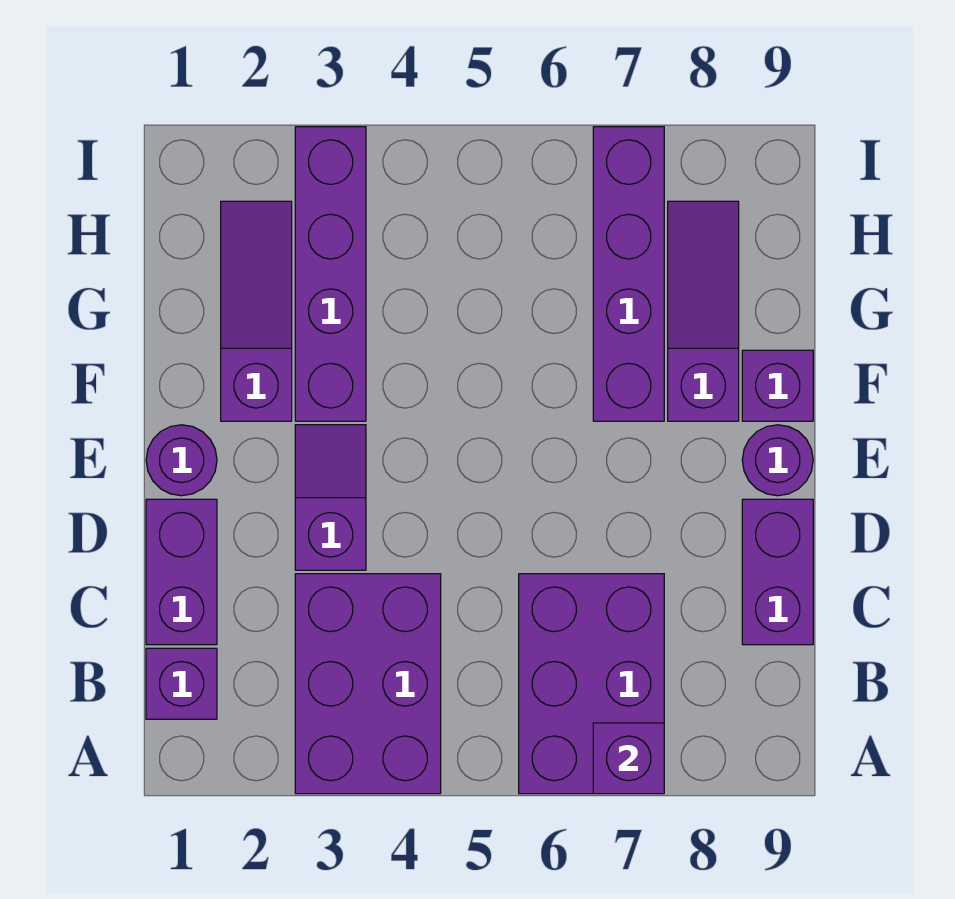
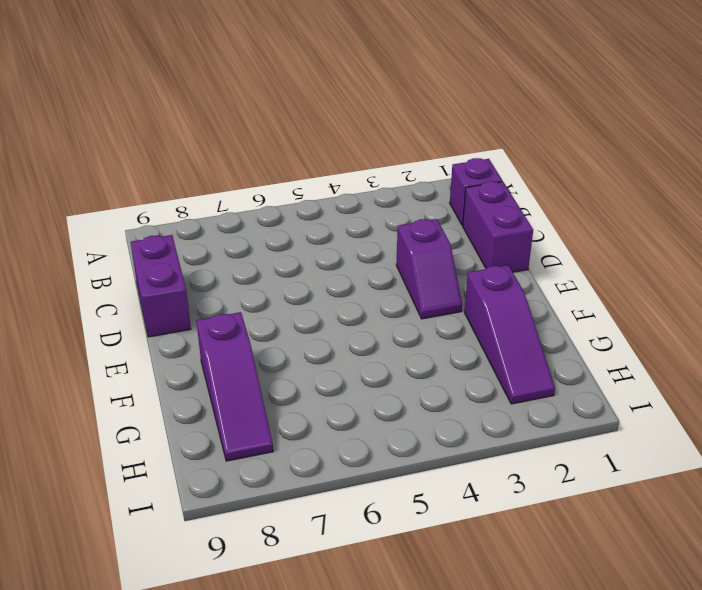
none -> purple 2x3 brick [295,574,441,794]
none -> purple 2x3 brick [519,574,664,794]
none -> purple 1x1 round brick [146,425,217,496]

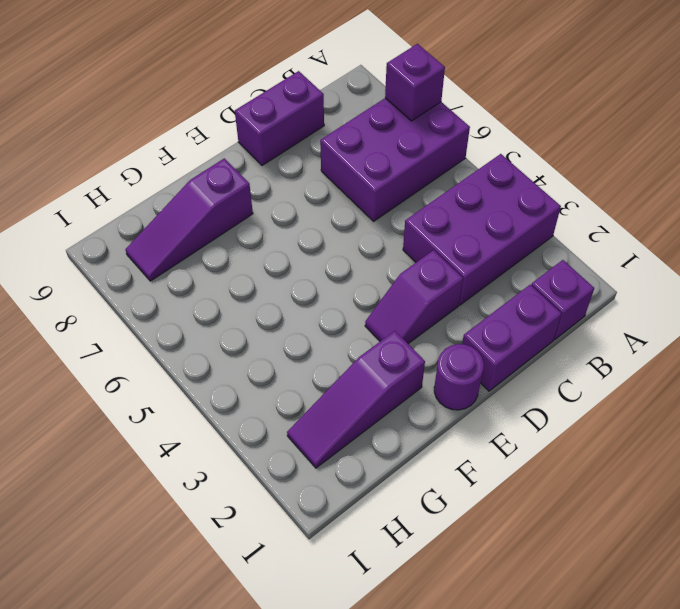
none -> purple 1x1 round brick [742,425,813,496]
none -> purple 1x4 brick [295,127,366,421]
none -> purple 1x4 brick [593,127,664,421]

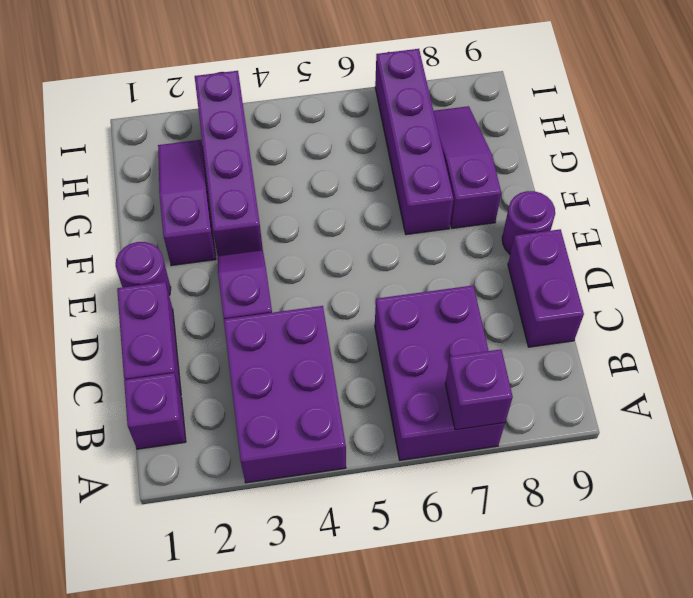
none -> purple 1x1 brick [742,350,813,421]

